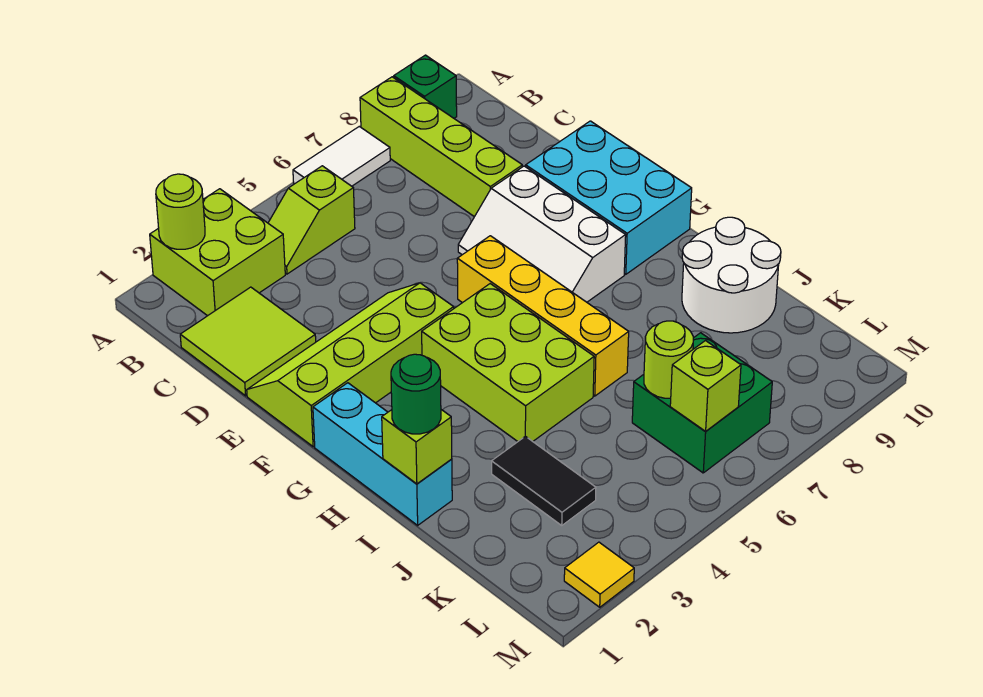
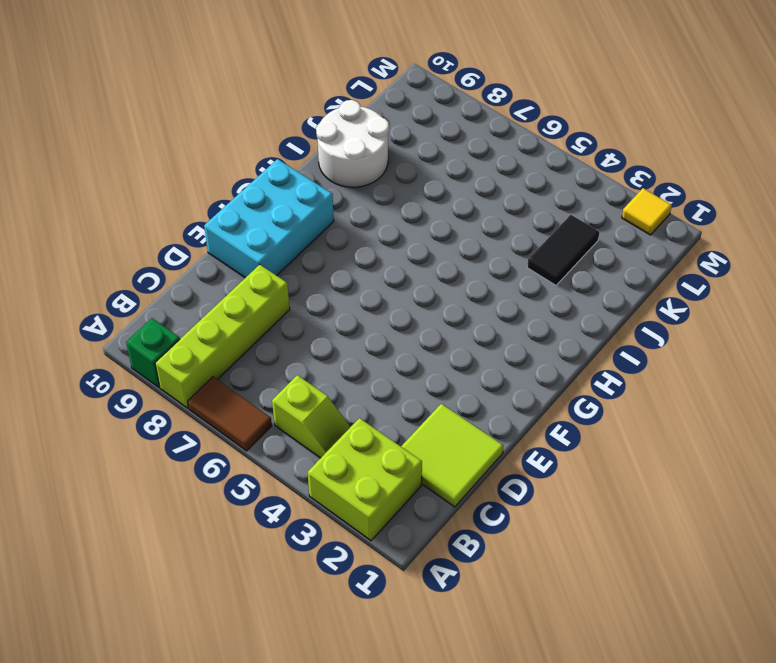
brown 1x2 tile [188,377,272,451] -> white 1x2 tile [293,126,390,186]
none -> lime 2x4 slope [247,283,454,447]
none -> white 2x3 slope [458,166,626,302]
none -> yellow 1x4 brick [457,236,629,396]

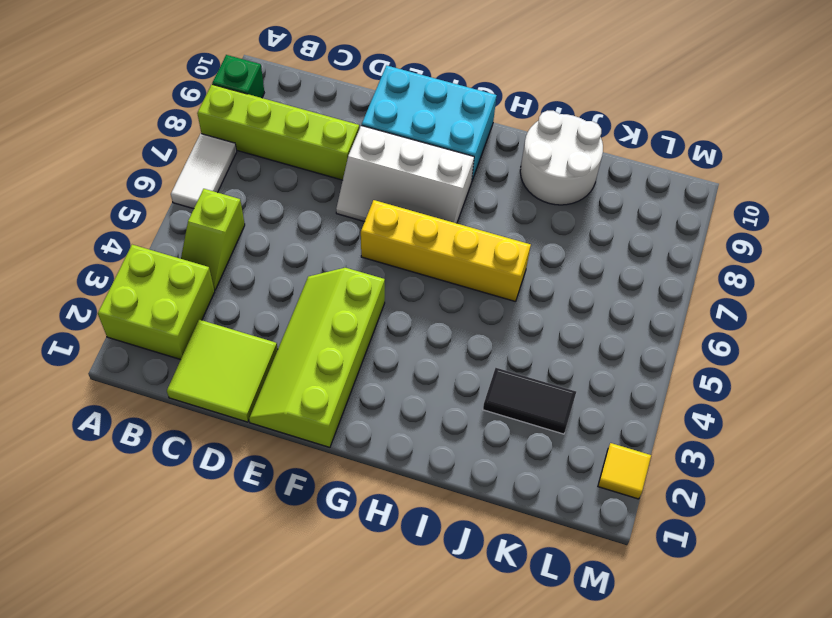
none -> cyan 1x3 brick [313,383,452,525]
none -> lime 2x3 brick [422,284,594,441]
none -> green 2x2 brick [632,333,772,473]

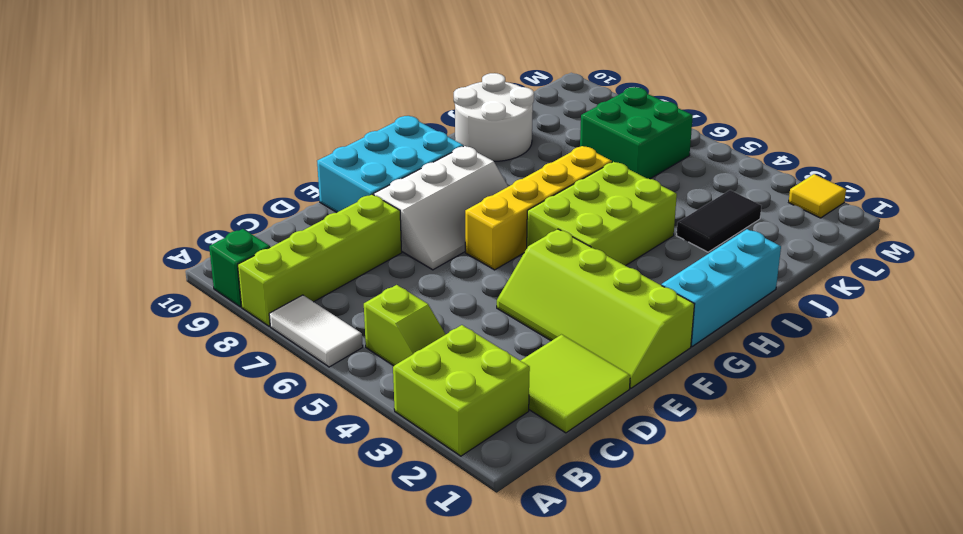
none -> lime 1x1 round brick [156,174,205,249]
none -> lime 1x1 brick [382,410,452,484]
none -> lime 1x1 round brick [644,321,693,398]

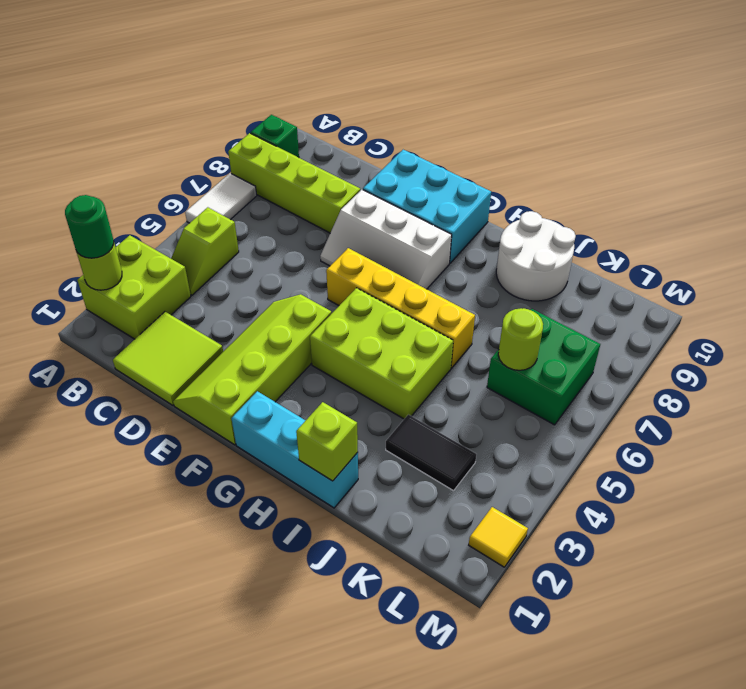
green 1x1 round brick [65,195,114,258] -> green 1x1 round brick moved to [391,354,441,434]
none -> lime 1x1 brick [670,341,741,431]

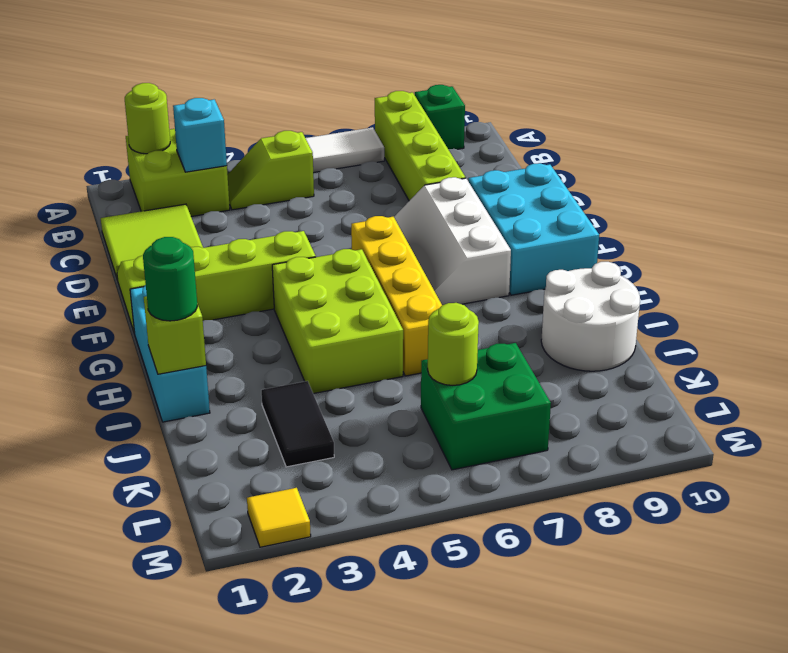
cyan 1x1 brick [173,98,227,172] -> none
none -> lime 1x1 brick [670,341,741,431]

